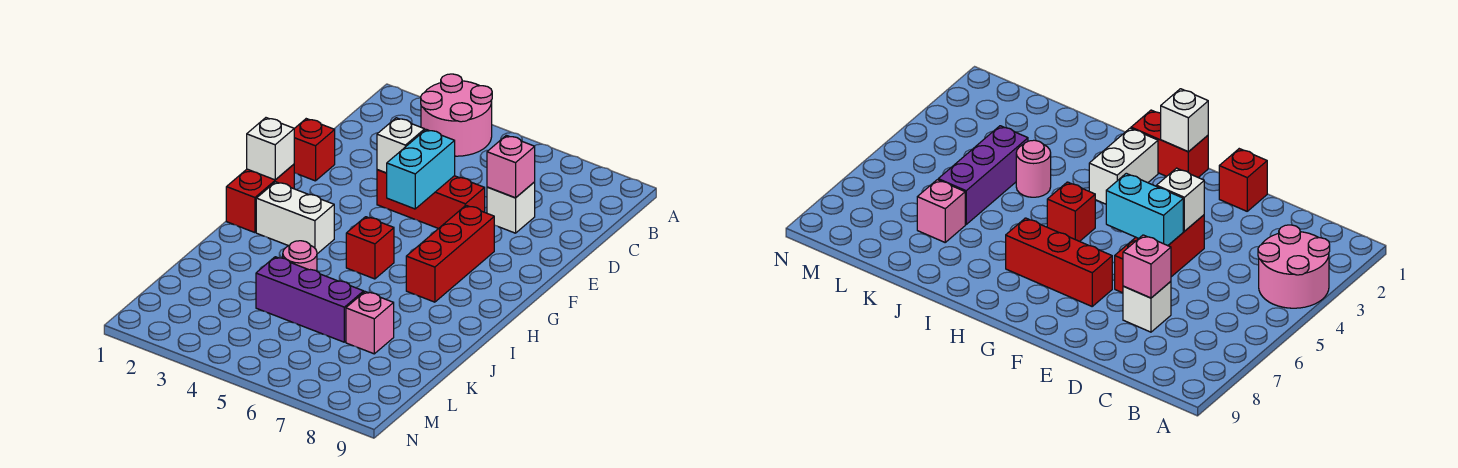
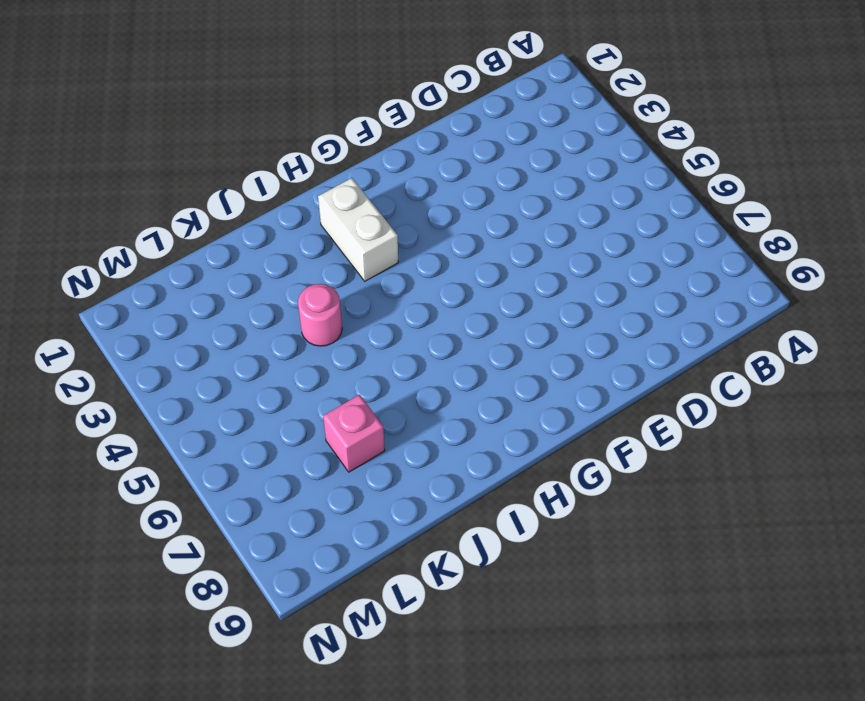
none -> pink 2x2 round brick [421,74,492,156]
none -> white 1x1 brick [487,182,535,233]
none -> red 1x1 brick [294,119,335,181]

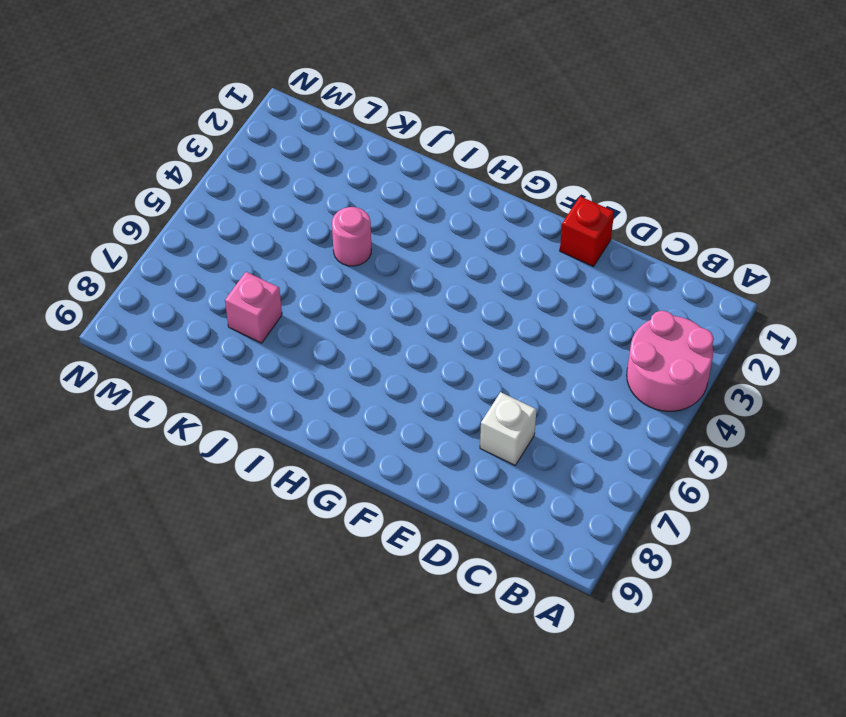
none -> red 1x3 brick [377,170,485,229]
none -> red 1x3 brick [406,205,494,302]
none -> red 1x2 brick [226,164,294,233]

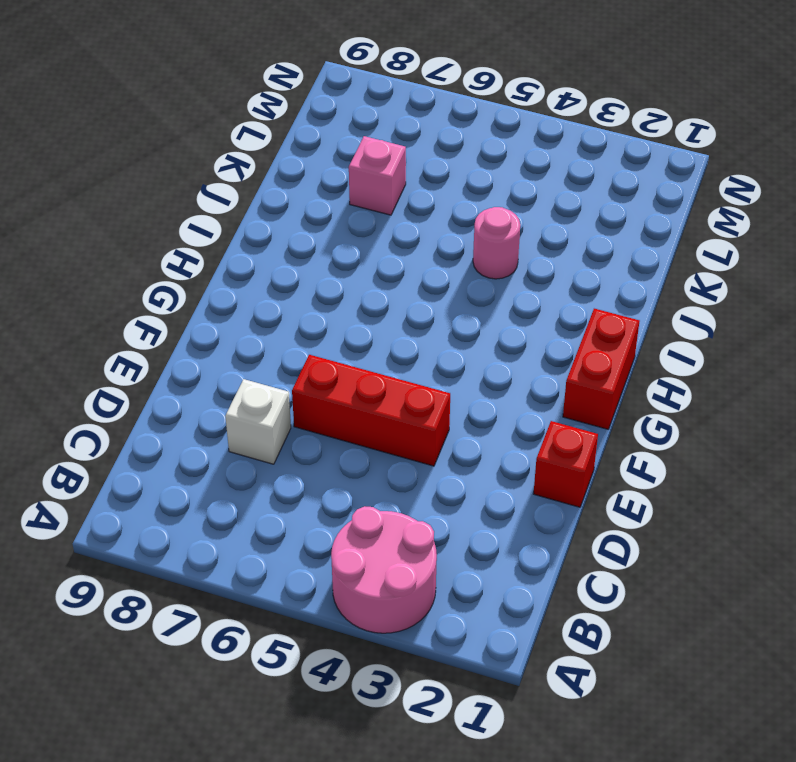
none -> red 1x3 brick [406,205,494,302]
none -> white 1x2 brick [256,182,334,254]
none -> red 1x1 brick [346,217,394,279]

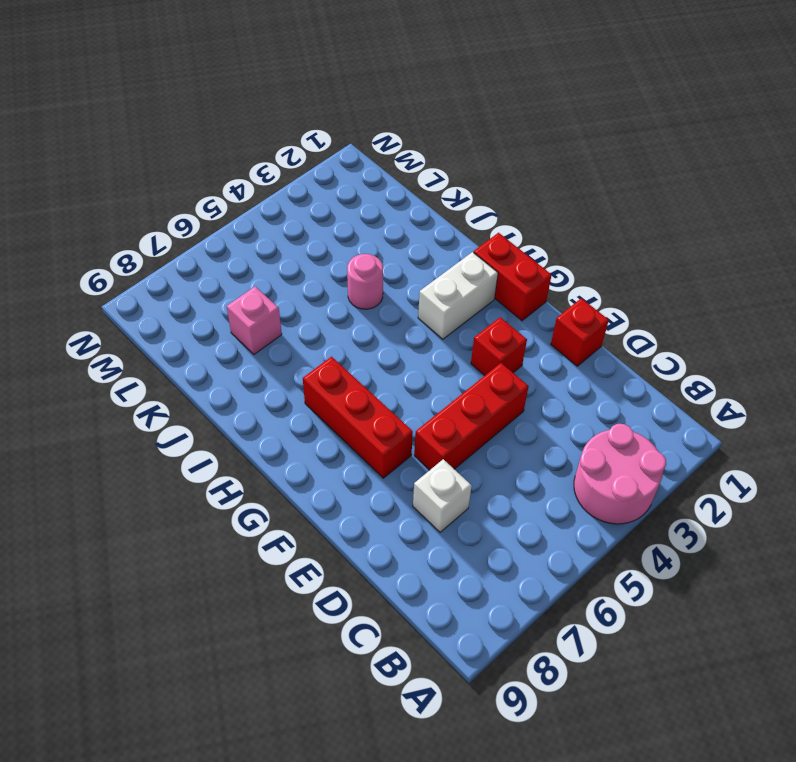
red 1x1 brick [471,317,527,376] -> red 1x1 brick moved to [346,217,394,279]
none -> purple 1x3 brick [256,257,364,342]
none -> pink 1x1 brick [487,135,535,198]
none -> white 1x1 brick [377,118,425,173]

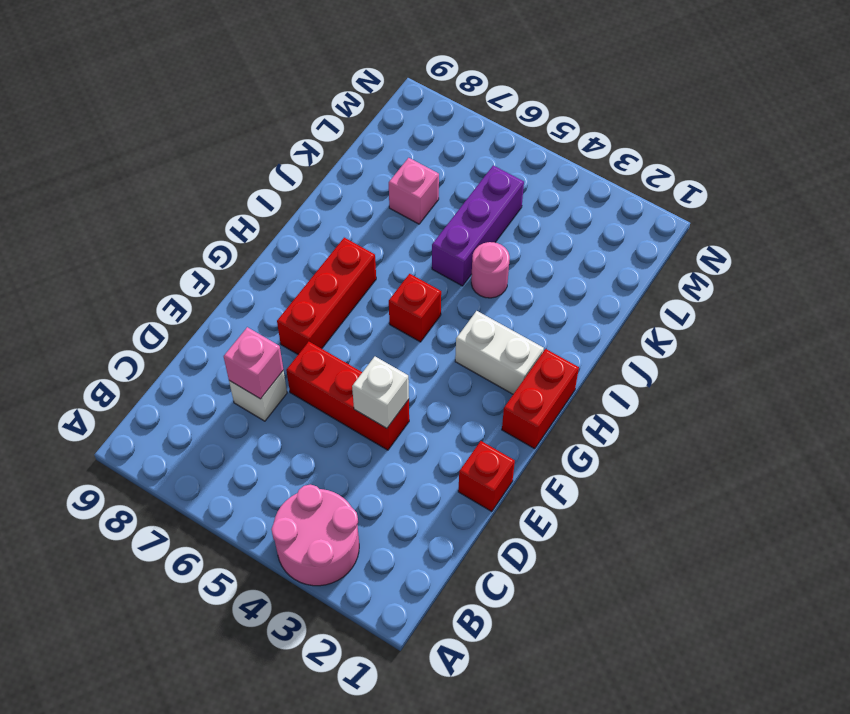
purple 1x3 brick [432,166,524,286] -> purple 1x3 brick turned to [256,257,364,342]
none -> cyan 1x2 brick [387,129,455,209]
none -> white 1x1 brick [247,118,294,180]

